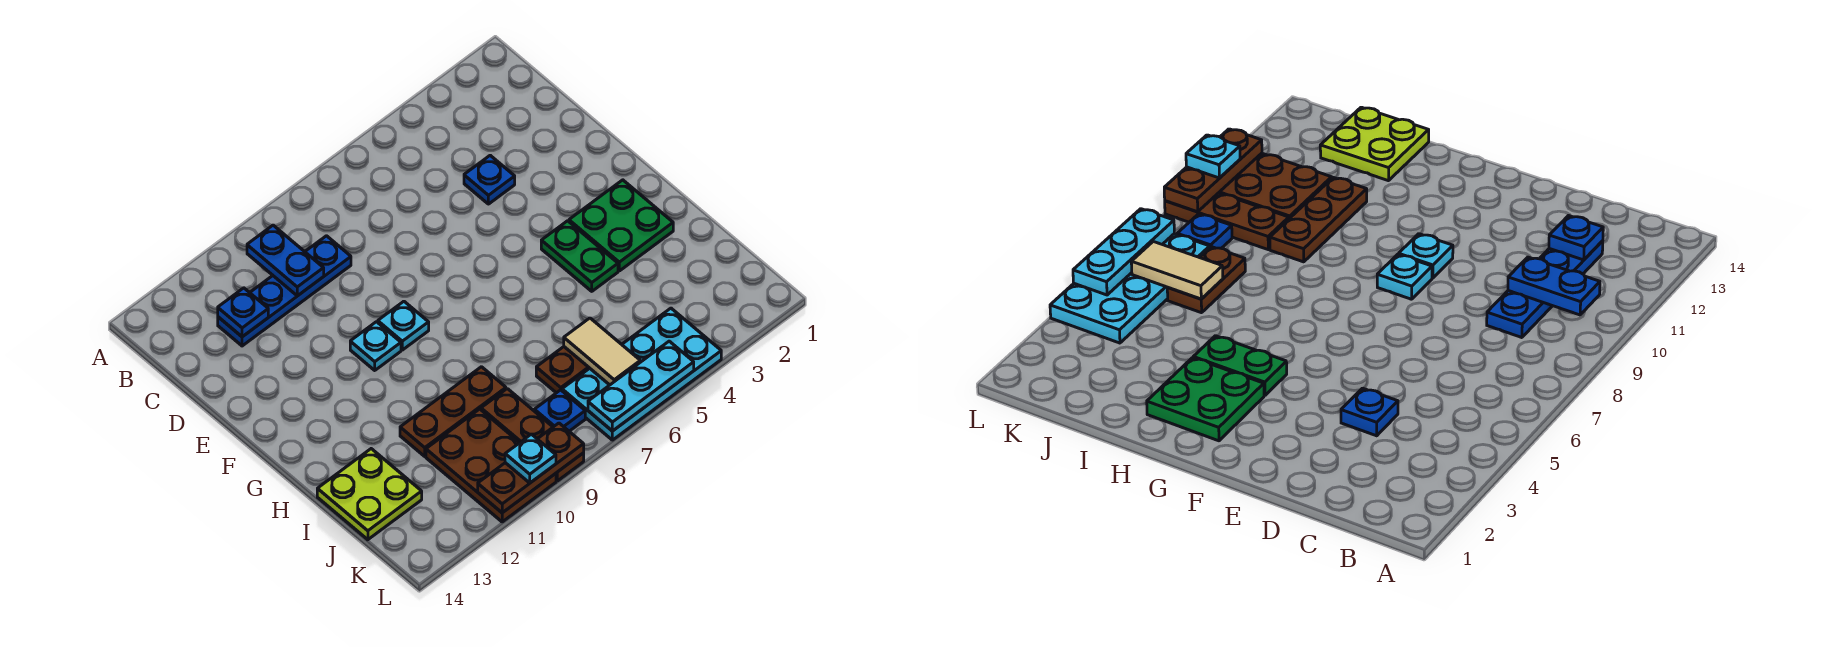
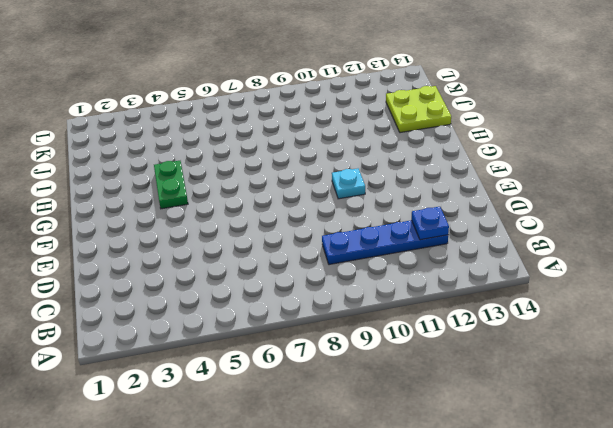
none -> blue 1x1 plate [464,155,515,204]
none -> cyan 1x1 plate [378,301,429,350]
none -> green 2x2 plate [569,180,673,271]

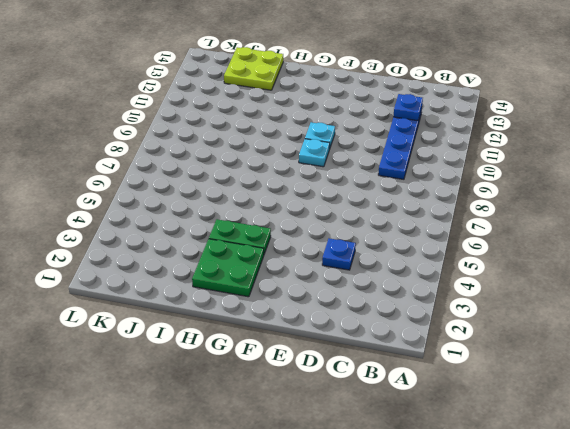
none -> brown 1x3 plate [400,367,506,456]
none -> brown 1x2 plate [536,347,589,393]
none -> brown 1x3 plate [481,389,584,481]

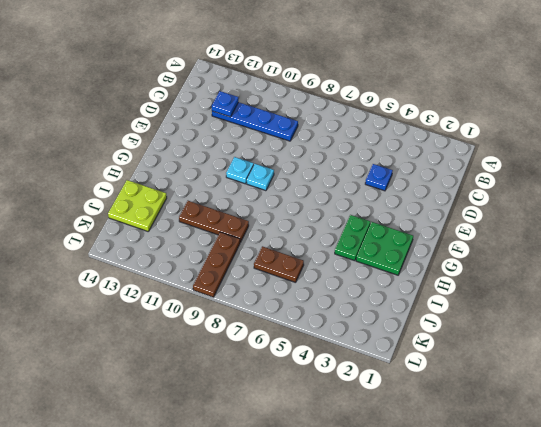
none -> brown 2x3 plate [426,409,556,522]
none -> cyan 2x4 plate [562,308,721,440]
none -> blue 1x1 plate [534,390,585,431]

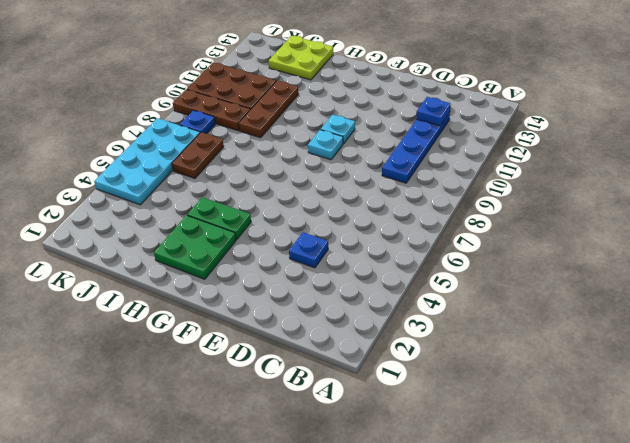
none -> blue 1x2 plate [247,225,324,296]
none -> tan 1x2 tile [564,318,640,385]
none -> cyan 1x3 plate [588,341,694,431]

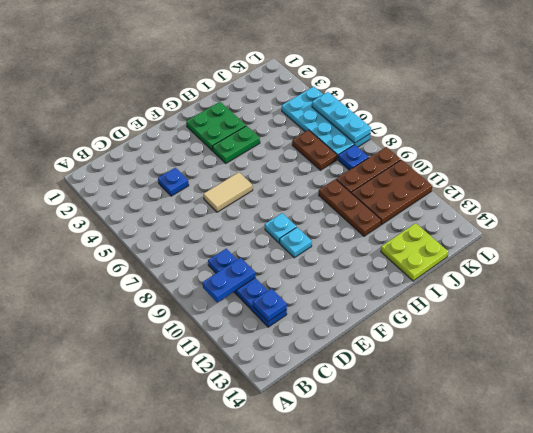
tan 1x2 tile [203,172,253,212] -> tan 1x2 tile moved to [564,318,640,385]
none -> brown 1x3 plate [478,423,584,513]
none -> cyan 1x1 plate [505,434,556,483]

